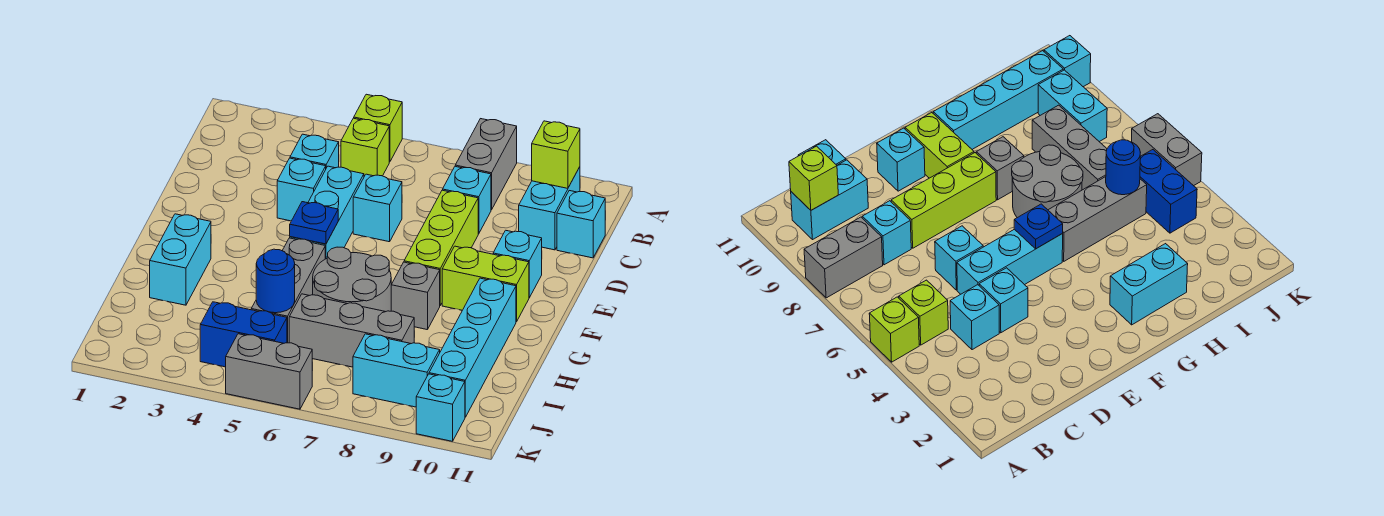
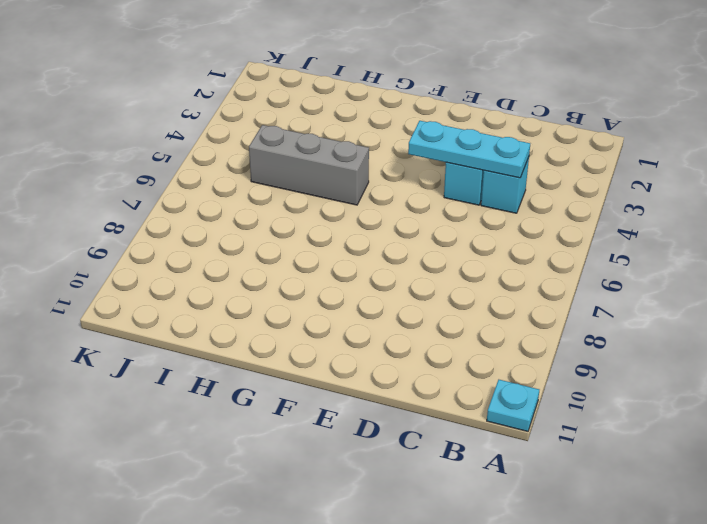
cyan 1x1 plate [487,380,539,431] -> none
cyan 1x3 plate [408,121,530,178] -> none
none -> lime 1x1 brick [354,94,402,162]
none -> grey 1x2 brick [455,119,517,210]
none -> lime 1x1 brick [341,118,389,176]

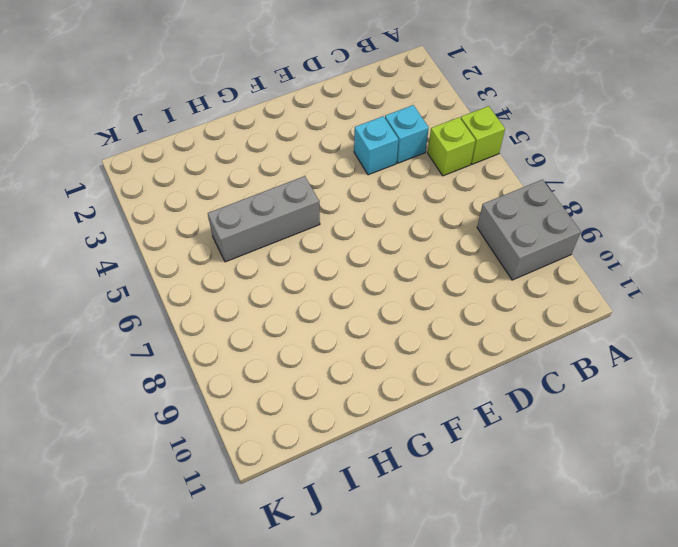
grey 2x2 brick [477,180,581,280] -> grey 1x2 brick [455,119,517,210]
none -> cyan 1x2 brick [519,167,580,250]
none -> cyan 1x1 brick [443,166,491,234]
none -> cyan 1x1 brick [557,191,605,258]

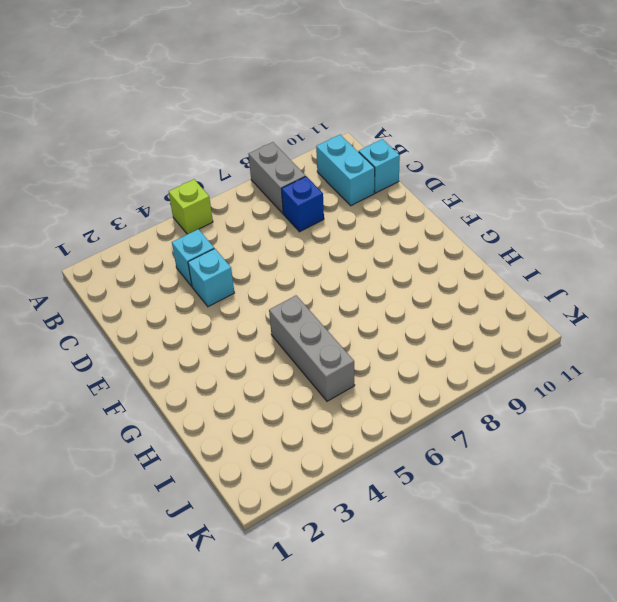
blue 1x1 brick [282,176,324,232] -> cyan 1x1 brick [443,166,491,234]
none -> lime 1x1 brick [341,118,389,176]
none -> cyan 1x3 brick [290,166,364,259]
none -> cyan 1x1 brick [353,174,402,242]

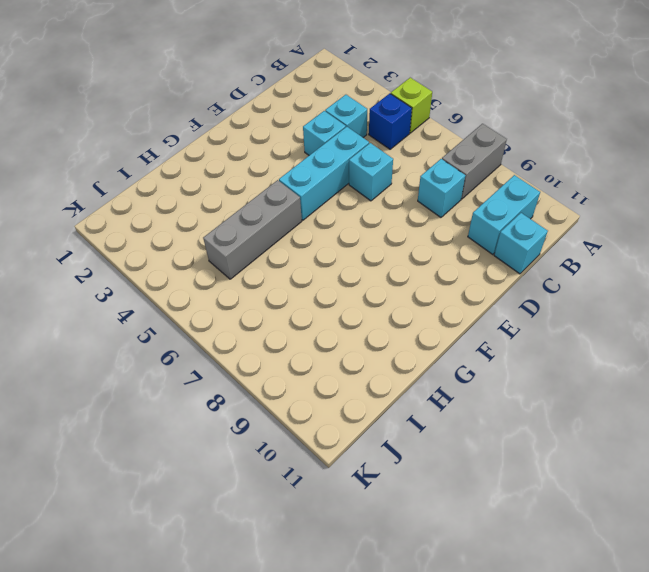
blue 1x1 brick [369,93,412,149] -> lime 1x1 brick [341,118,389,176]
none -> lime 1x3 brick [404,190,478,305]
none -> cyan 1x1 brick [493,230,542,298]
none -> lime 1x2 brick [442,246,529,322]

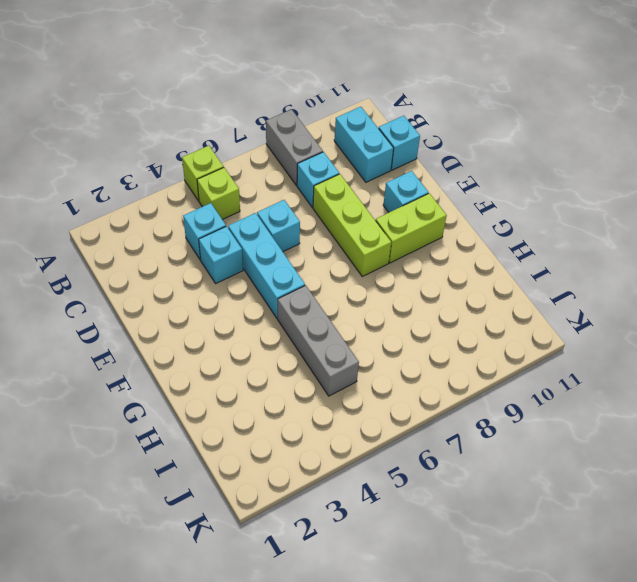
none -> cyan 1x2 brick [150,214,211,305]
none -> grey 2x2 round brick [313,247,391,312]
none -> grey 1x1 brick [391,262,440,330]

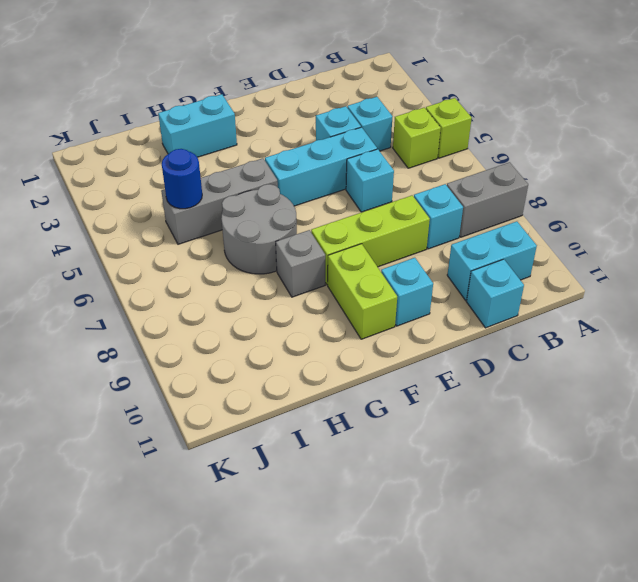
none -> cyan 1x4 brick [429,278,516,417]
none -> grey 1x3 brick [289,294,414,367]
none -> blue 1x2 brick [200,302,287,367]

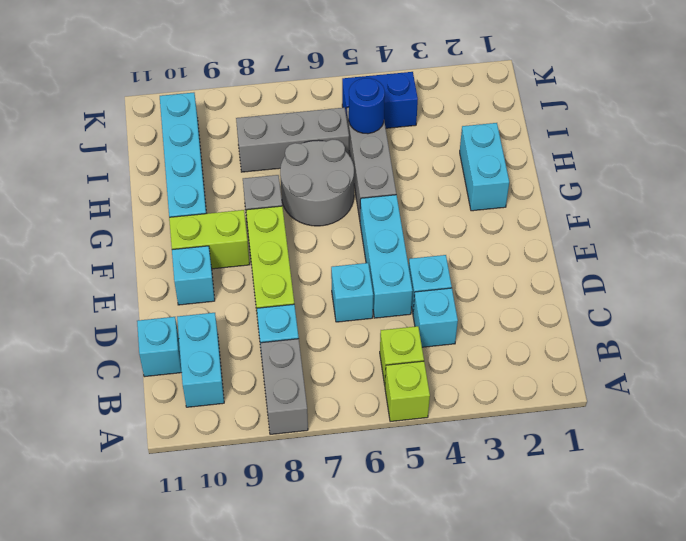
none -> cyan 1x2 brick [353,334,440,407]
none -> grey 1x2 brick [226,334,312,409]
none -> cyan 1x1 brick [416,374,465,441]

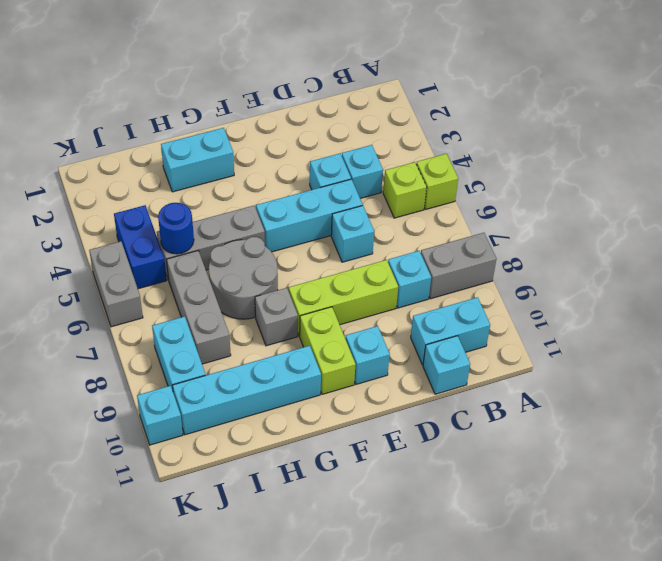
none -> lime 1x1 brick [532,121,580,188]
none -> blue 1x1 plate [290,202,338,244]

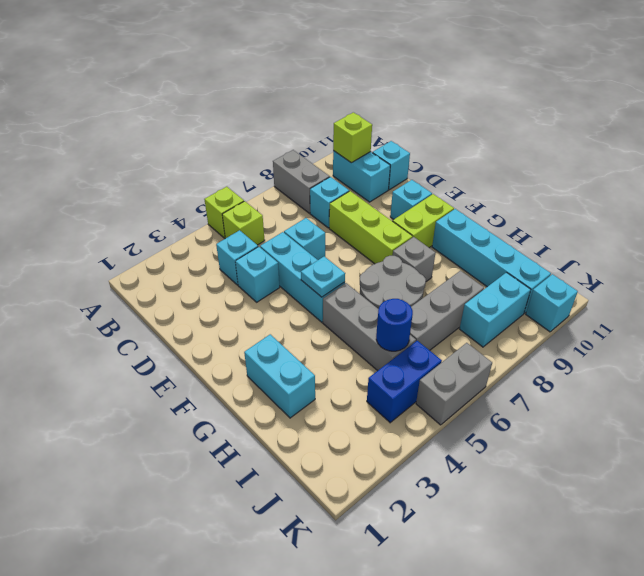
cyan 1x1 plate [301,256,345,297] -> blue 1x1 plate [290,202,338,244]

